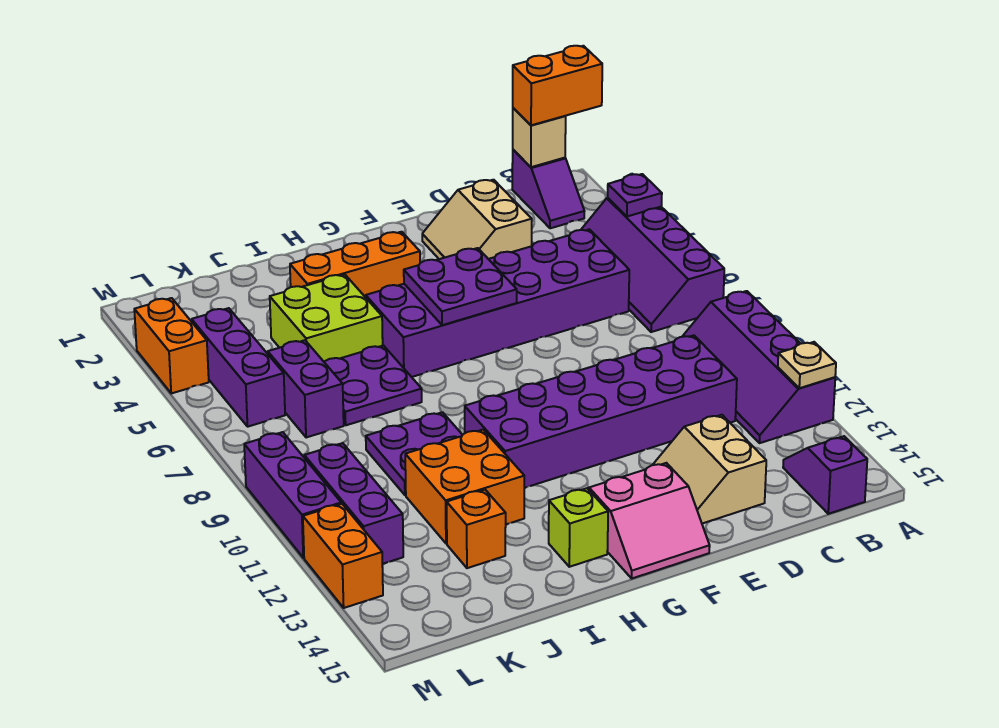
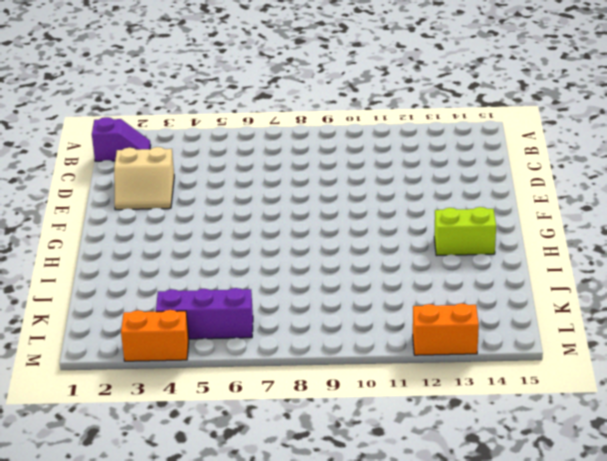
lime 1x2 brick [434,207,496,256] -> lime 1x1 brick [549,488,608,567]
none -> purple 2x4 slope [581,198,724,332]
none -> purple 2x4 slope [682,291,835,443]
none -> purple 1x2 slope [783,436,867,514]

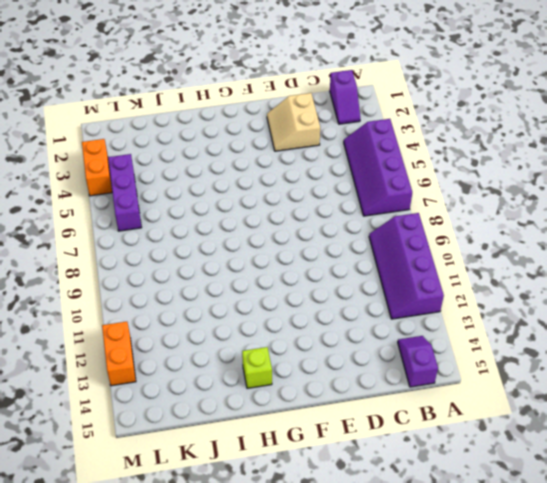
none -> purple 2x6 brick [366,229,629,377]
none -> purple 2x6 brick [465,335,737,488]
none -> tan 2x2 slope [653,415,766,524]

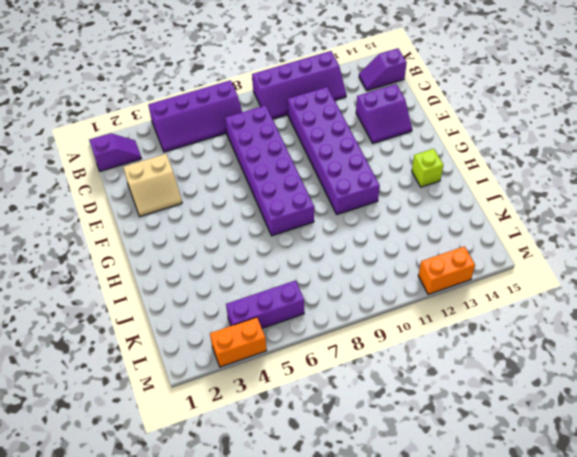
purple 2x6 brick [225,105,314,236] -> purple 2x6 brick moved to [366,229,629,377]
purple 2x2 slope [356,84,412,143] -> tan 2x2 slope [653,415,766,524]
none -> pink 2x2 slope [589,463,710,578]
none -> orange 1x3 brick [290,232,420,297]
none -> lime 2x2 brick [270,274,383,362]

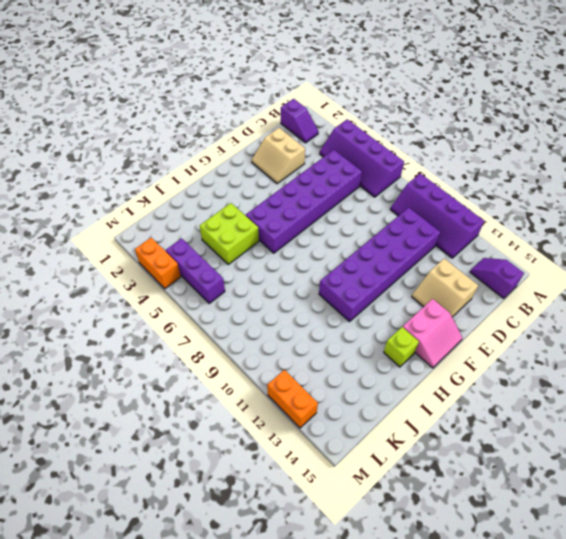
none -> orange 1x3 brick [290,232,420,297]
none -> purple 2x2 plate [324,346,422,425]
none -> purple 2x2 plate [366,412,462,495]

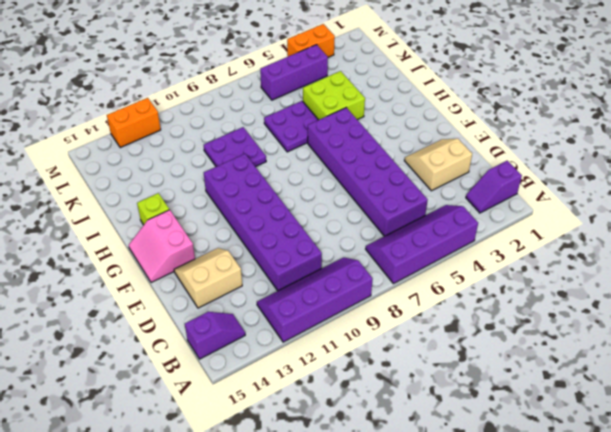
none -> orange 1x3 brick [290,232,420,297]
none -> orange 2x2 brick [405,430,524,543]
none -> orange 1x1 brick [447,490,506,568]

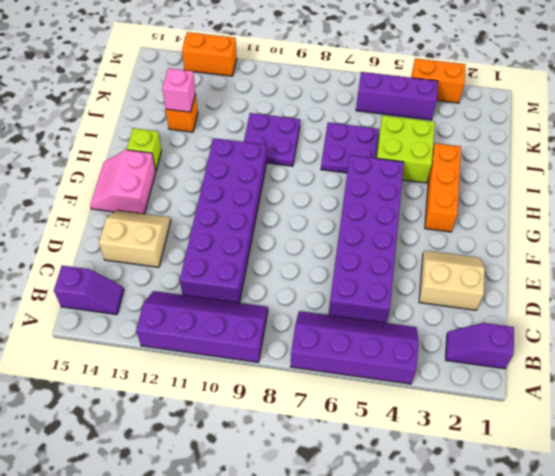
pink 1x1 brick [162,68,196,112] -> none
none -> orange 2x2 brick [405,430,524,543]
none -> purple 1x2 brick [268,340,344,438]
none -> purple 1x3 brick [304,443,403,564]

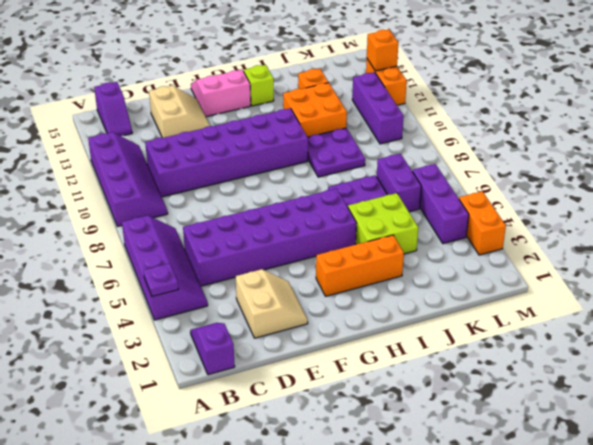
orange 1x1 brick [367,30,398,71] -> none
none -> purple 1x3 brick [244,432,341,558]
none -> tan 1x1 plate [778,342,836,388]
none -> tan 1x1 brick [513,108,566,167]

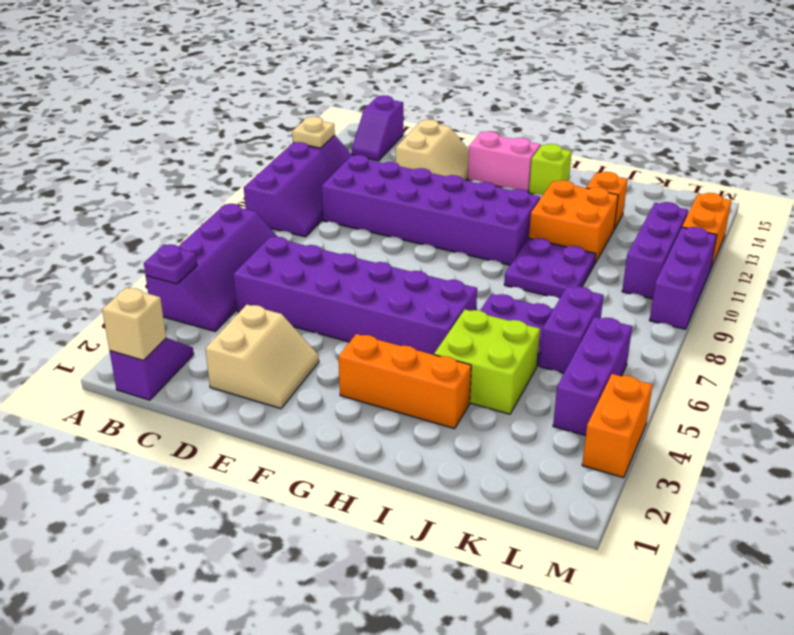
none -> purple 2x2 plate [404,248,517,325]
none -> orange 1x2 brick [513,46,602,125]

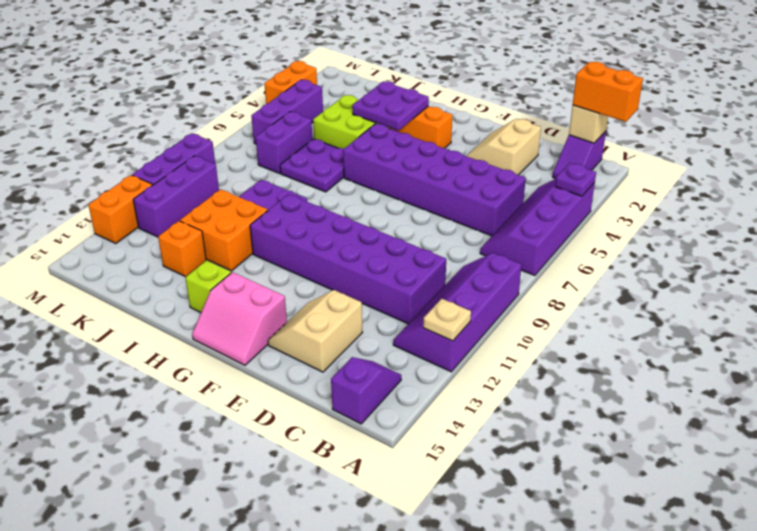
purple 2x2 plate [352,81,429,131] -> purple 2x2 plate moved to [404,248,517,325]

